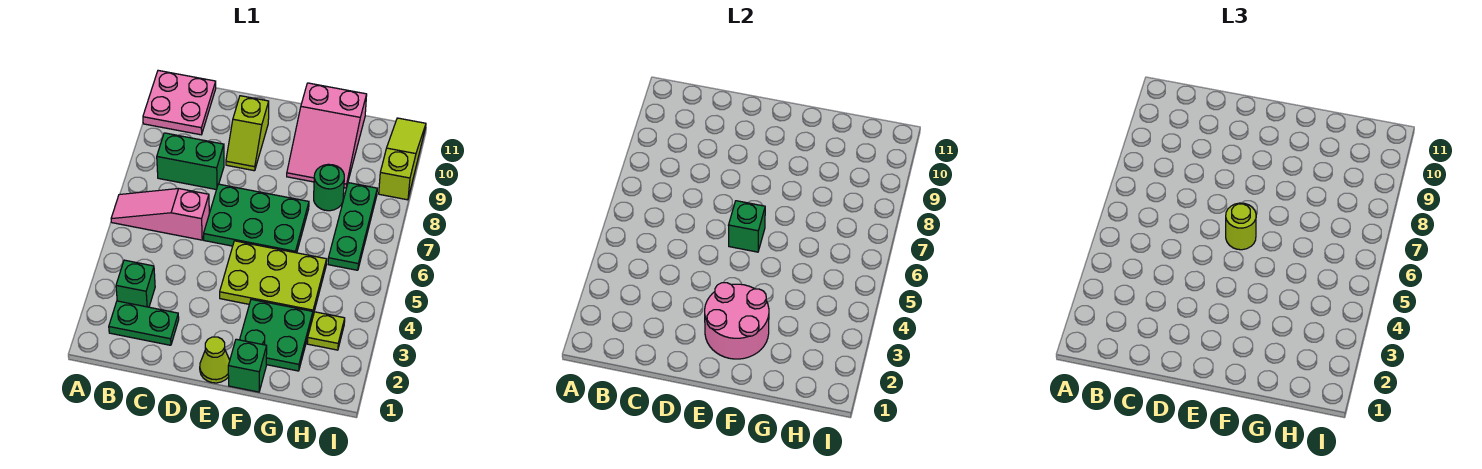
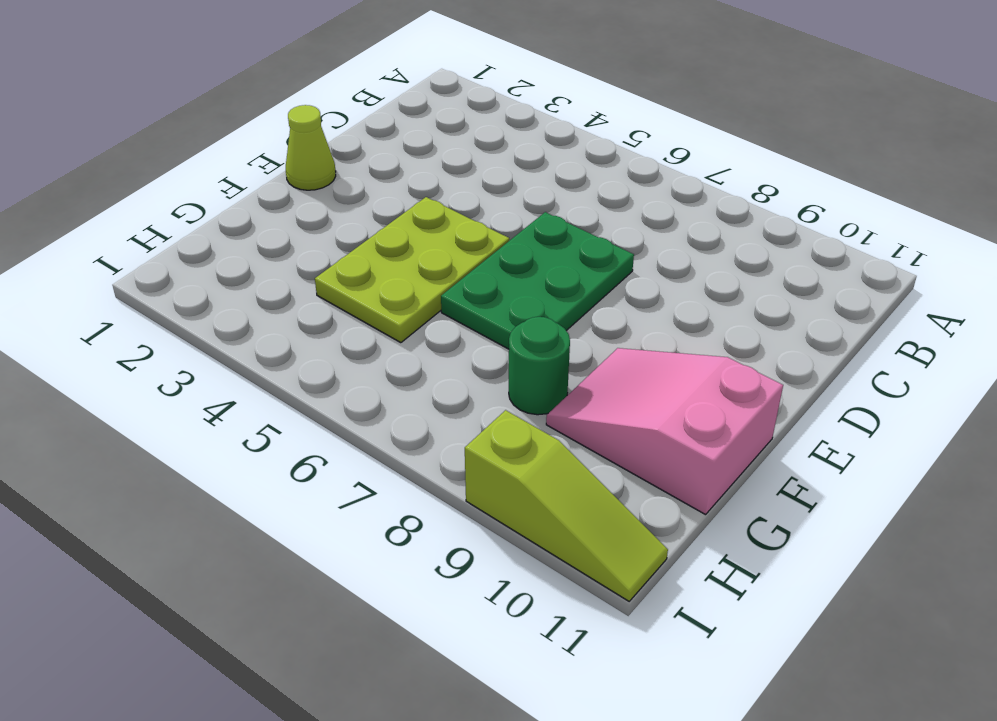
none -> pink 1x3 slope [111,189,209,240]
none -> pink 2x2 plate [143,70,216,135]
none -> green 1x2 plate [109,301,179,345]

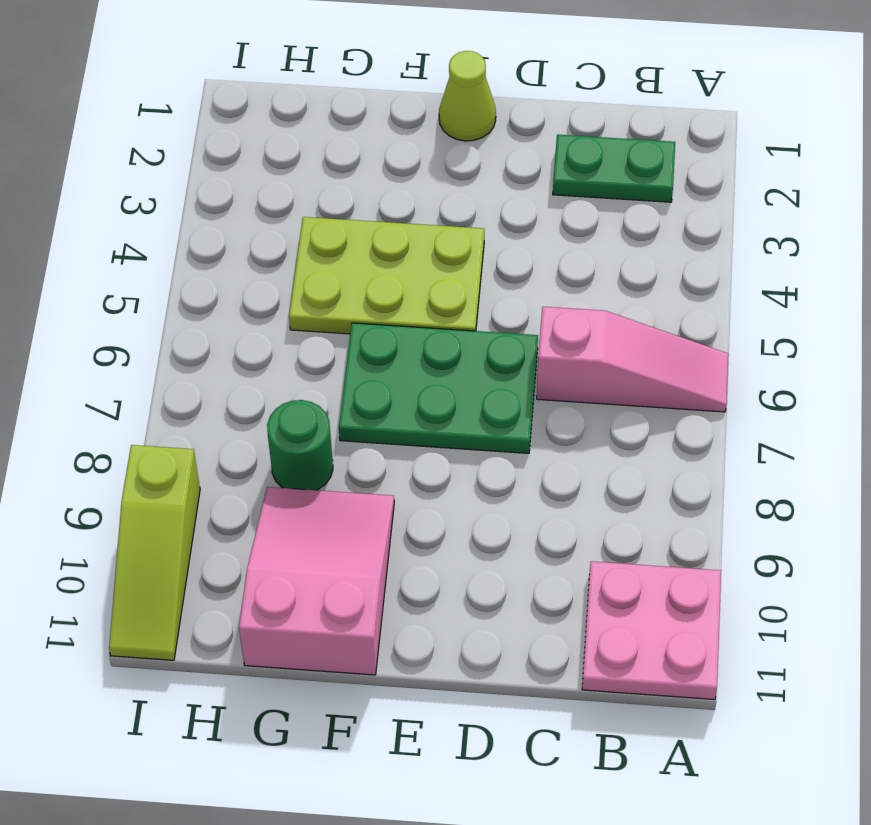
none -> green 1x1 brick [116,260,155,307]
none -> green 1x2 brick [157,133,224,190]
none -> lime 1x2 slope [226,96,269,171]

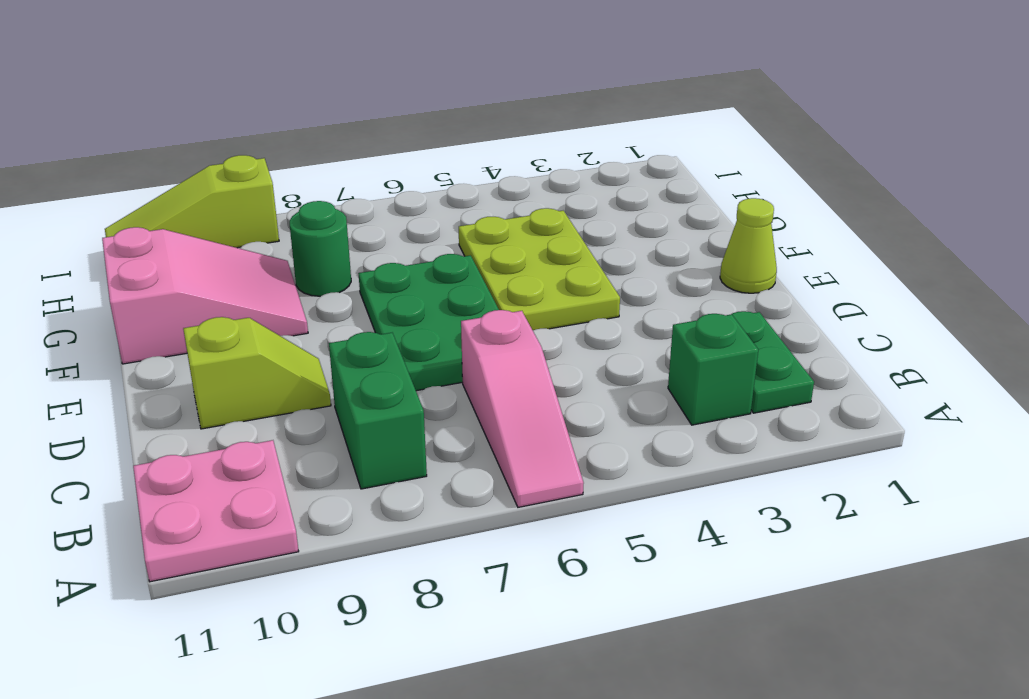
none -> green 1x1 brick [228,339,267,392]
none -> green 2x2 plate [240,299,313,371]
none -> lime 1x1 plate [307,312,345,350]

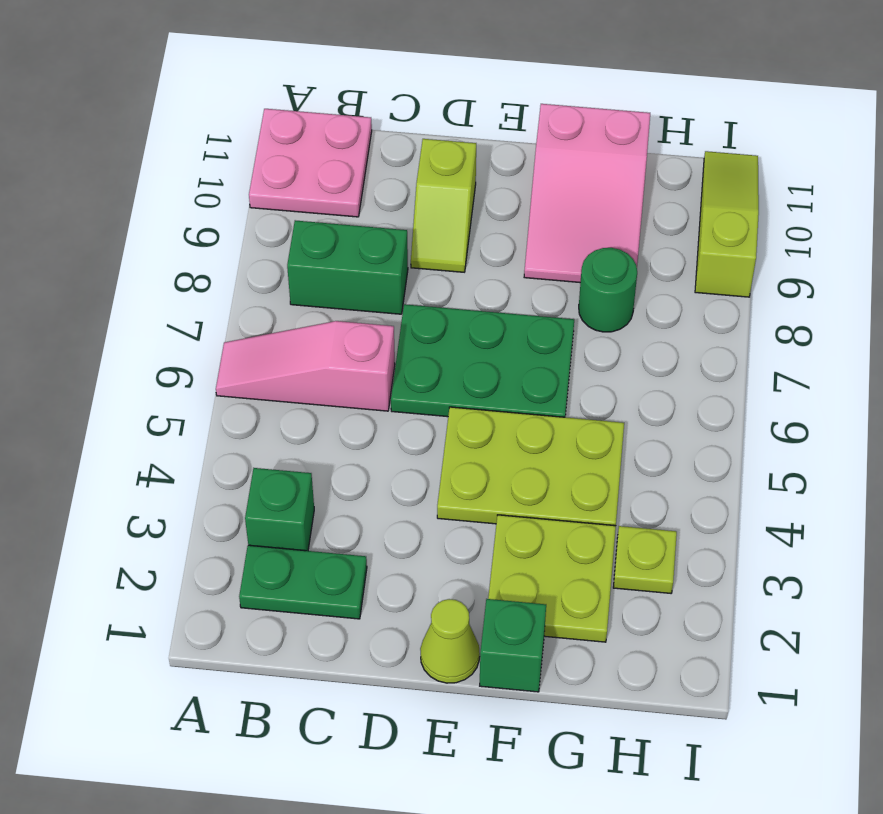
lime 2x2 plate [488,515,616,642] -> green 2x2 plate [240,299,313,371]
none -> green 1x3 plate [328,183,377,270]
none -> pink 2x2 round brick [705,283,769,359]
none -> green 1x1 brick [728,201,765,252]

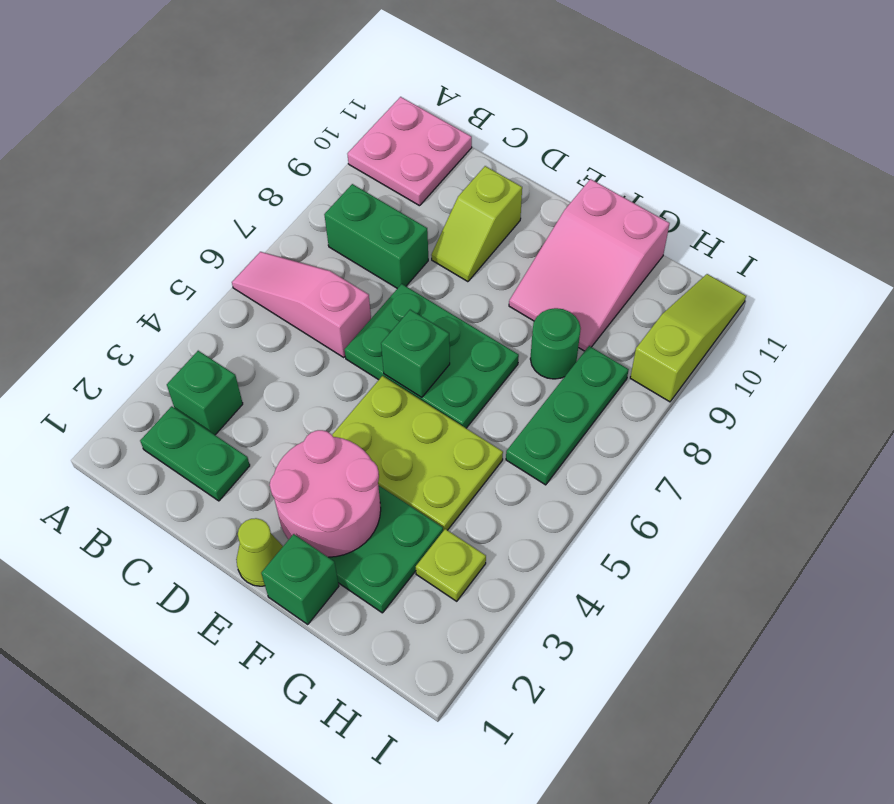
none -> lime 1x1 round brick [1226,203,1256,250]

